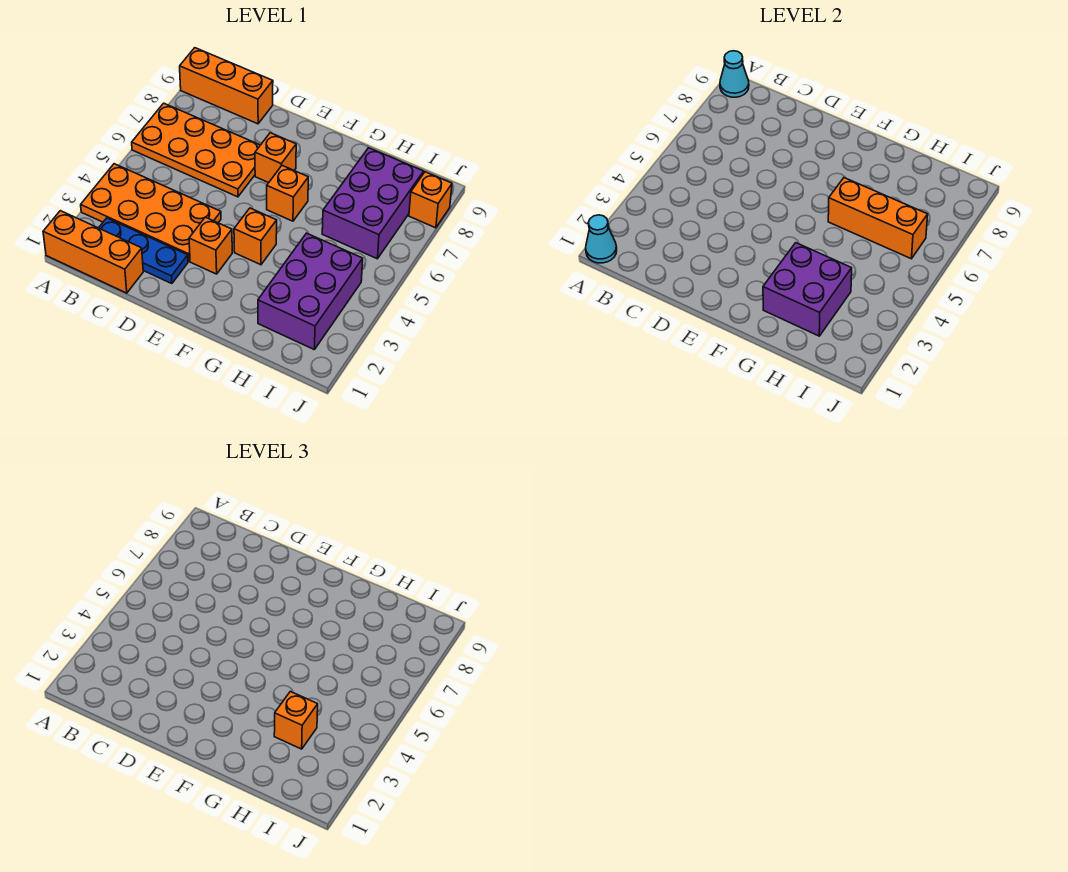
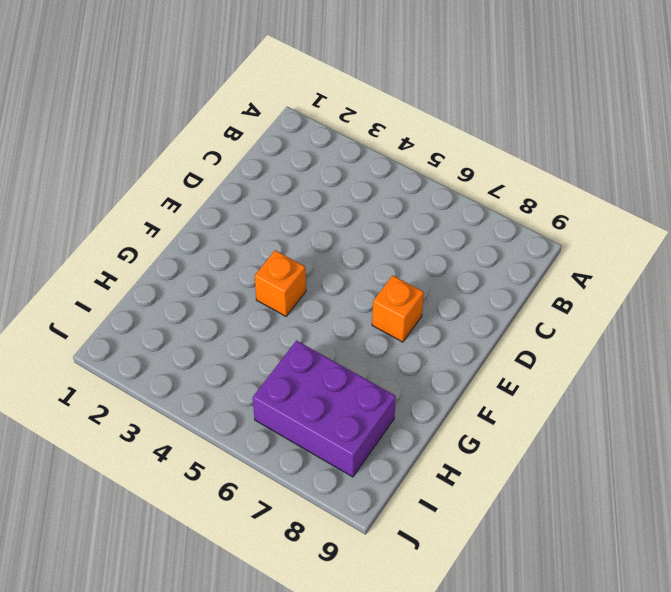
none -> orange 1x3 brick [43,211,143,293]
none -> orange 2x4 plate [81,164,221,261]
none -> orange 2x4 plate [132,103,260,197]

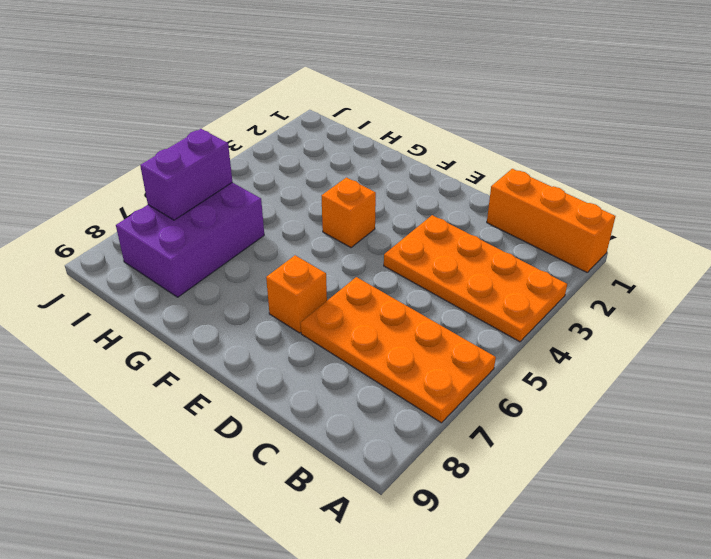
purple 1x2 brick [140,129,232,220] -> orange 1x3 brick [828,178,928,259]
none -> orange 1x3 brick [180,48,273,124]
none -> blue 1x3 plate [99,218,188,284]
none -> orange 1x1 brick [189,217,232,274]

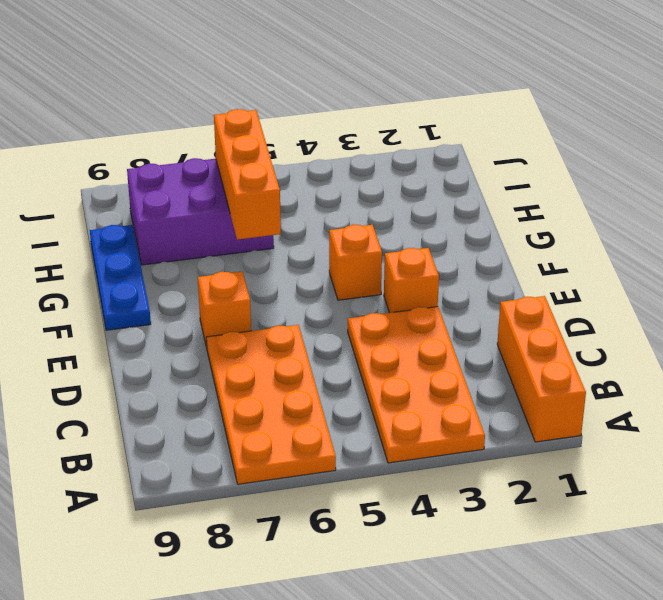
blue 1x3 plate [90,225,151,330] -> blue 1x3 plate moved to [99,218,188,284]
none -> orange 1x3 brick [180,48,273,124]
none -> orange 1x1 brick [267,166,308,221]
none -> purple 2x3 brick [258,233,363,349]

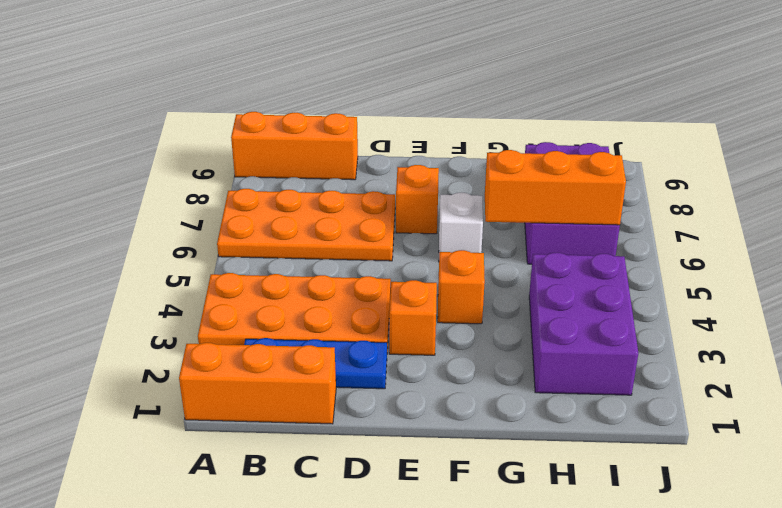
white 1x1 brick [439,193,483,253] -> orange 1x1 brick [267,166,308,221]
none -> orange 1x1 brick [409,172,452,228]
none -> cyan 1x1 cone [586,215,617,263]
none -> cyan 1x1 cone [720,51,749,97]

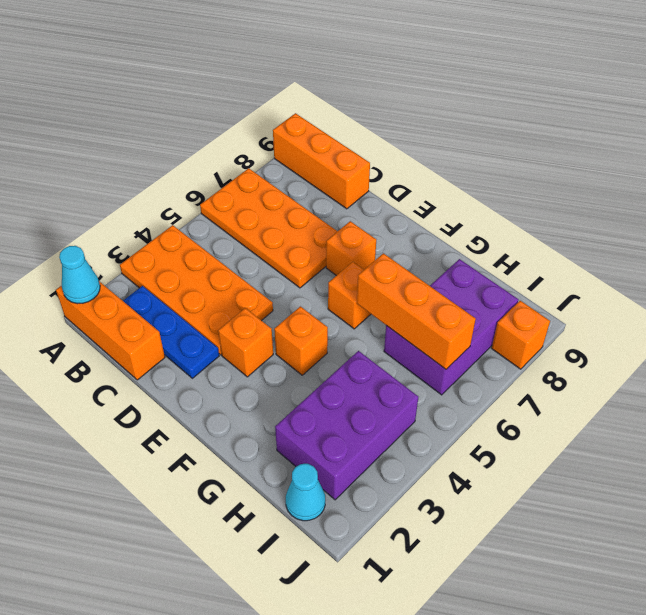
cyan 1x1 cone [286,464,325,521] -> cyan 1x1 cone moved to [720,51,749,97]
none -> purple 2x2 brick [763,243,852,336]
none -> orange 1x1 brick [274,691,318,749]

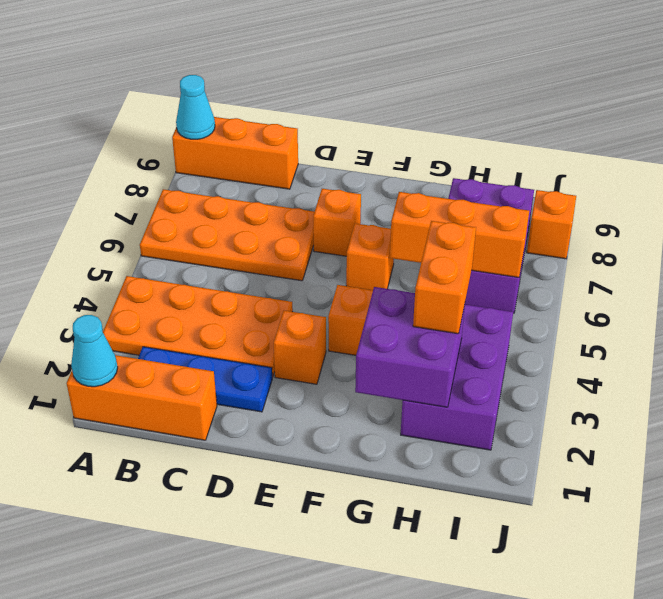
orange 1x2 brick [413,221,476,334] -> orange 1x1 brick [274,691,318,749]

